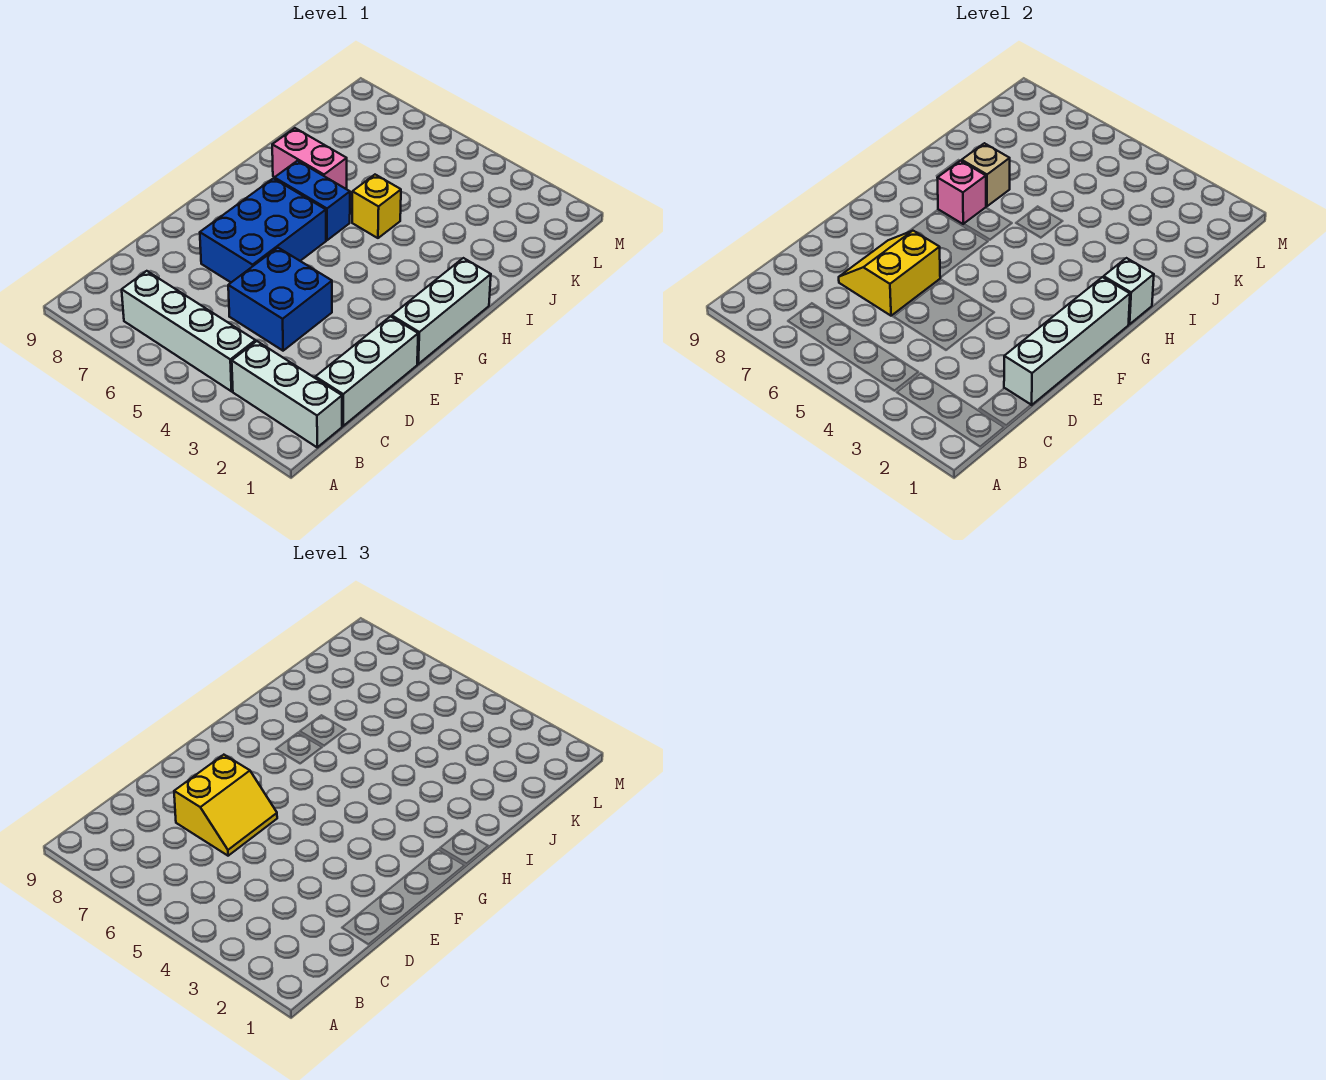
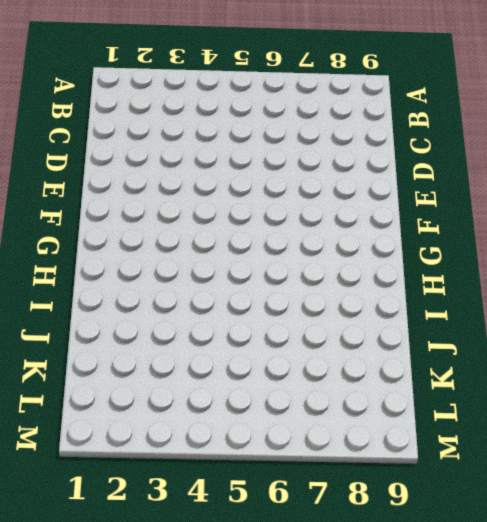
none -> white 1x3 brick [232,341,342,447]
none -> white 1x4 brick [122,271,255,391]
none -> white 1x3 brick [315,316,418,426]

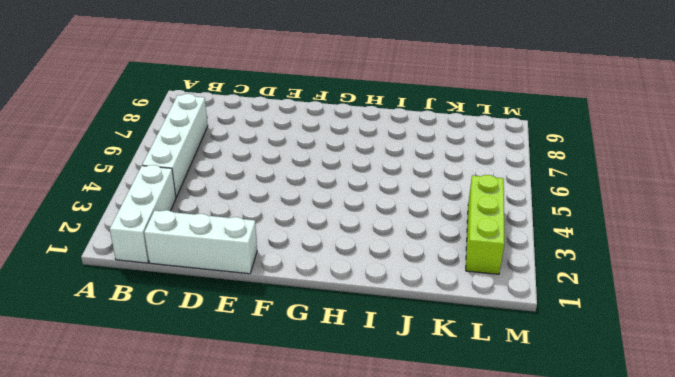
lime 1x3 brick [466,175,504,274] -> none
none -> blue 2x2 brick [228,248,332,351]
none -> blue 2x3 brick [200,178,326,282]
none -> white 1x3 brick [392,258,491,364]

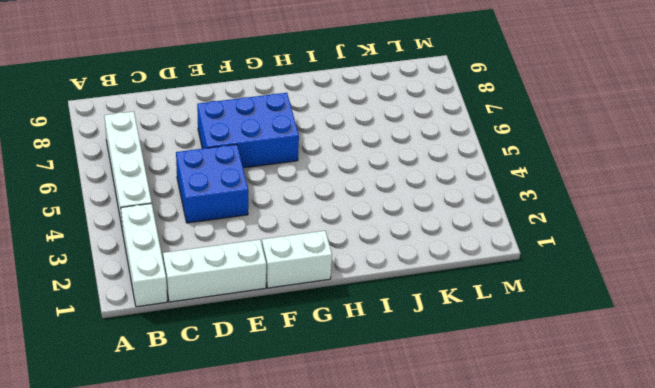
white 1x2 brick [262,231,332,288] -> white 1x3 brick [392,258,491,364]
none -> blue 1x2 brick [275,161,350,240]
none -> yellow 1x1 brick [352,175,401,238]
none -> pink 1x2 brick [272,128,347,189]

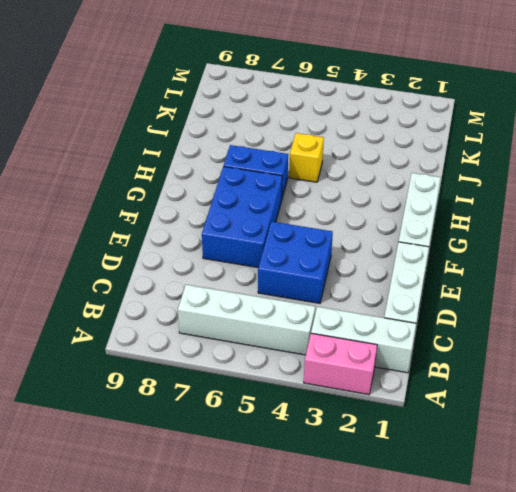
pink 1x2 brick [304,333,377,395] -> pink 1x2 brick moved to [272,128,347,189]
none -> white 1x4 brick [1004,277,1130,405]
none -> yellow 2x2 slope [839,231,940,316]
none -> white 1x1 brick [1104,258,1154,324]

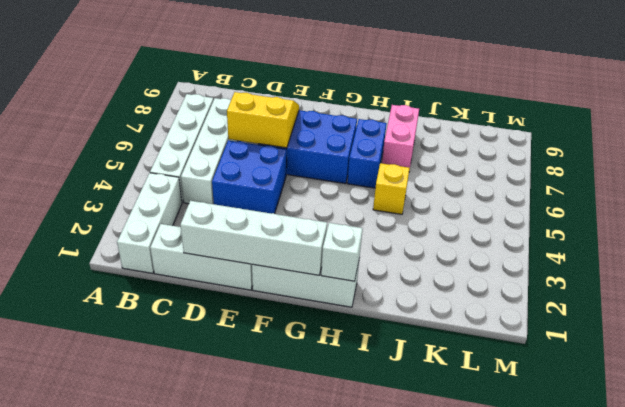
white 1x4 brick [181,98,238,204] -> none
none -> pink 1x1 brick [938,161,986,224]
none -> tan 1x1 brick [962,143,1010,206]
none -> yellow 2x2 slope [174,755,277,856]

